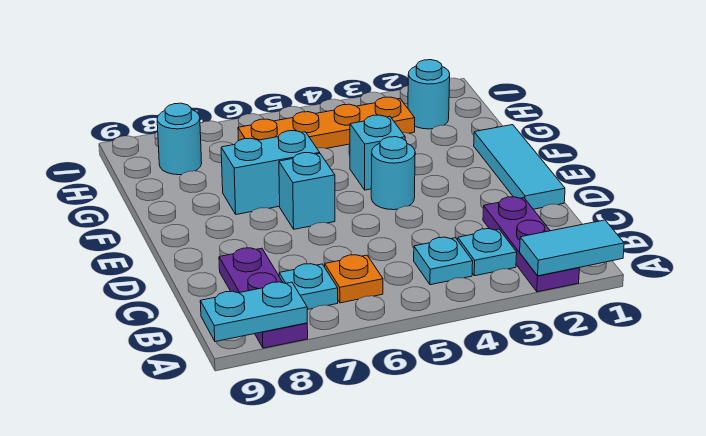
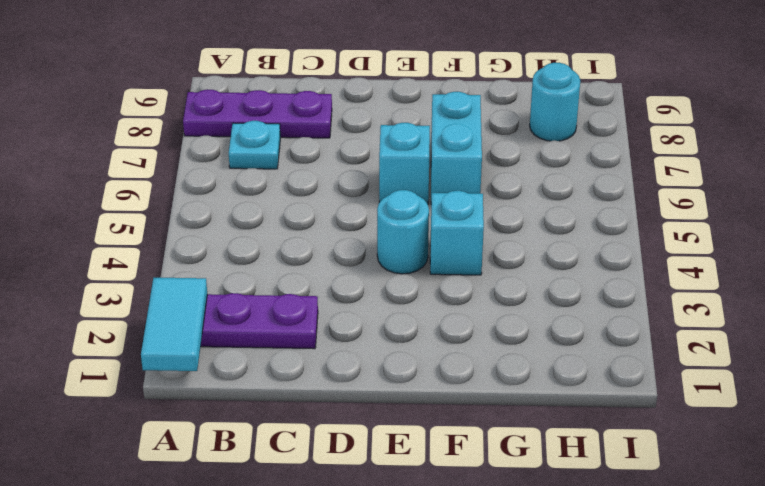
none -> cyan 1x1 plate [458,229,517,276]
none -> cyan 1x1 plate [414,237,473,285]
none -> orange 1x1 plate [325,255,383,303]

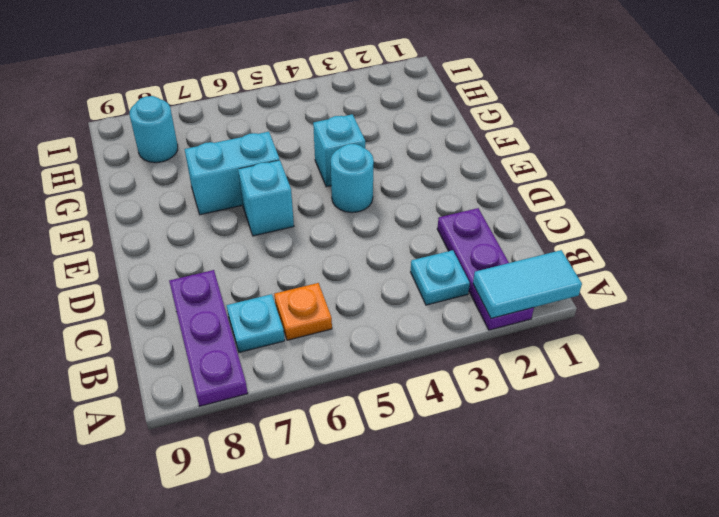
none -> cyan 1x1 plate [414,237,473,285]
none -> cyan 1x3 tile [474,125,565,209]
none -> cyan 1x1 round brick [408,60,450,129]

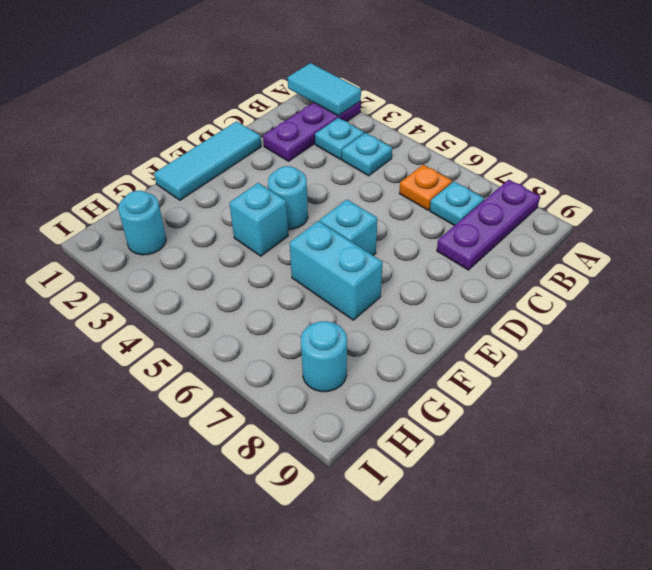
none -> orange 1x4 plate [238,97,415,148]
none -> cyan 1x2 plate [200,282,307,342]

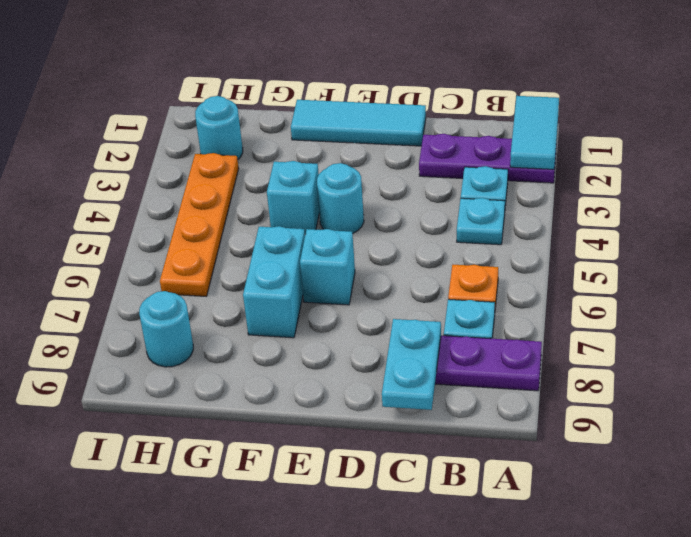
cyan 1x2 plate [382,319,441,410] -> cyan 1x2 plate moved to [200,282,307,342]

